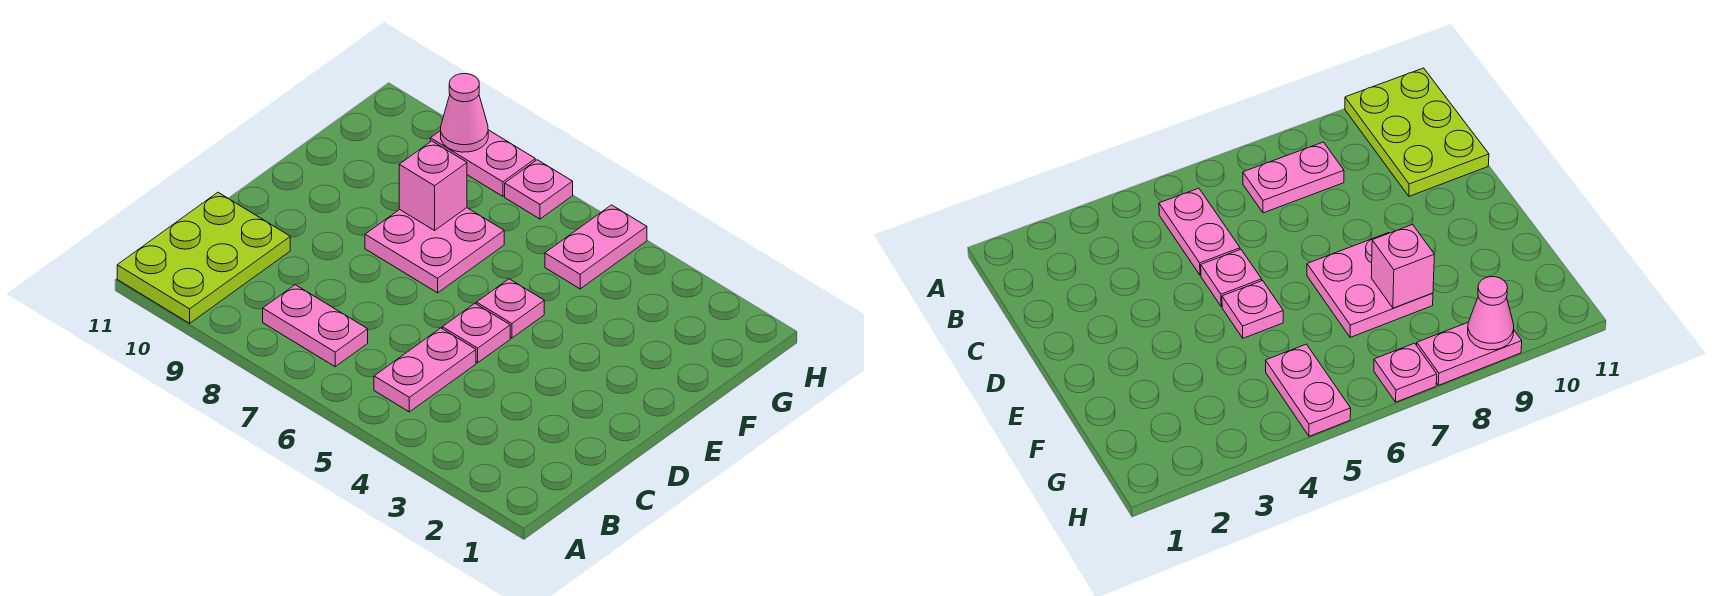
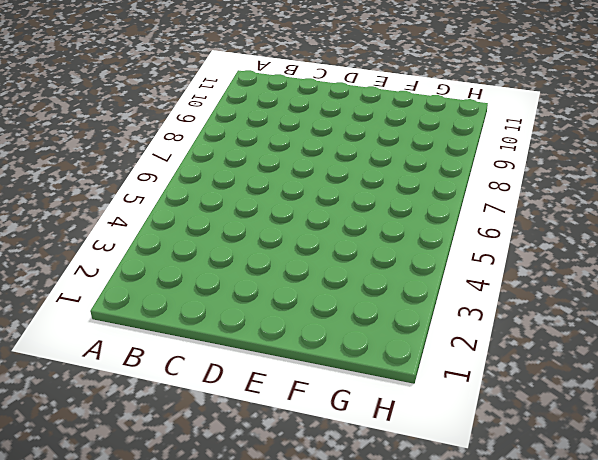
none -> lime 2x3 plate [117,192,290,323]
none -> pink 1x2 plate [374,328,476,412]

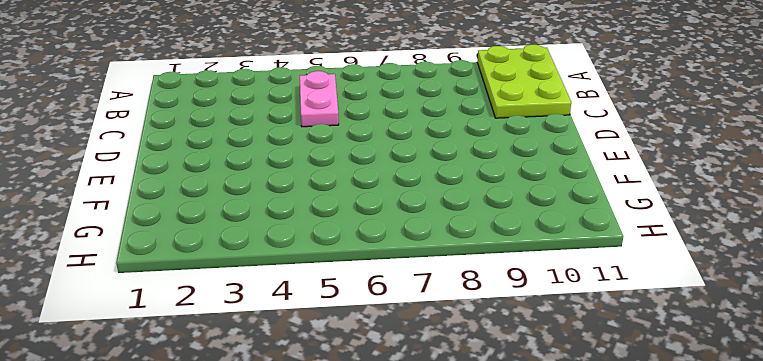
none -> pink 1x2 plate [263,285,368,367]
none -> pink 1x1 plate [442,304,510,363]

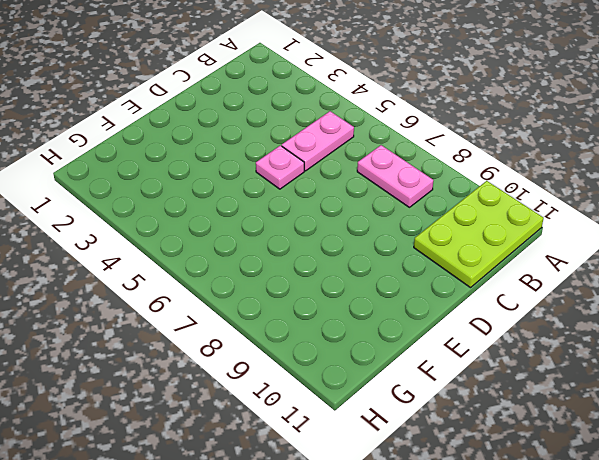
none -> pink 1x1 plate [477,279,544,338]
none -> pink 2x2 plate [365,208,504,293]

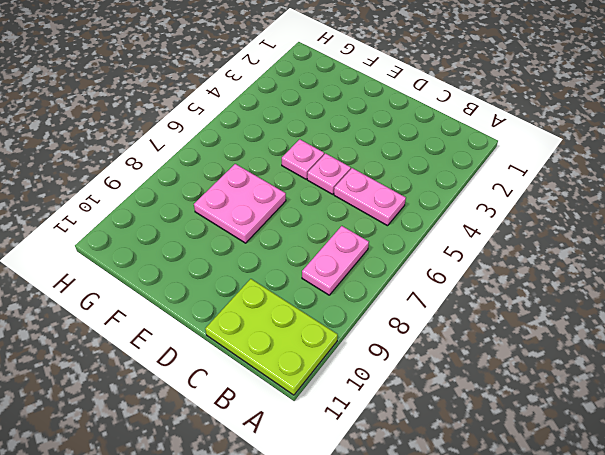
none -> pink 1x2 plate [545,205,647,289]
none -> pink 1x1 plate [505,160,573,219]

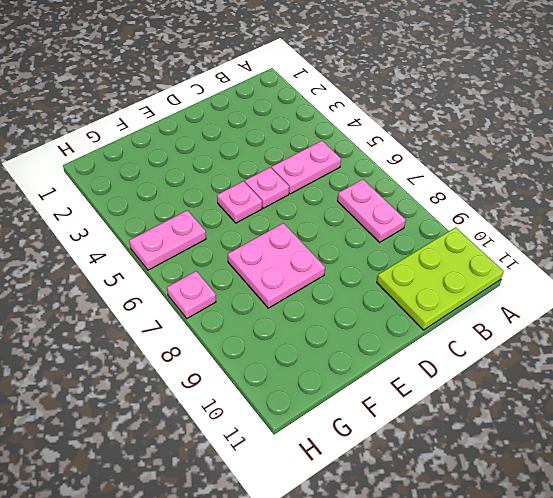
none -> pink 1x2 plate [430,130,535,196]
none -> pink 1x1 brick [399,141,467,230]

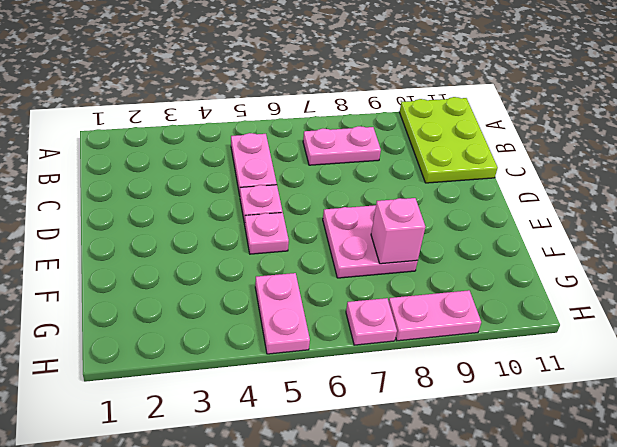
none -> pink 1x1 cone [441,74,488,152]

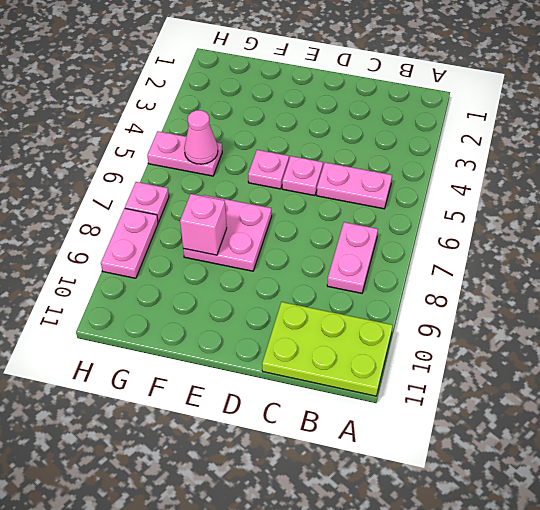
pink 1x1 cone [184,110,218,164] -> pink 1x1 cone moved to [441,74,488,152]

